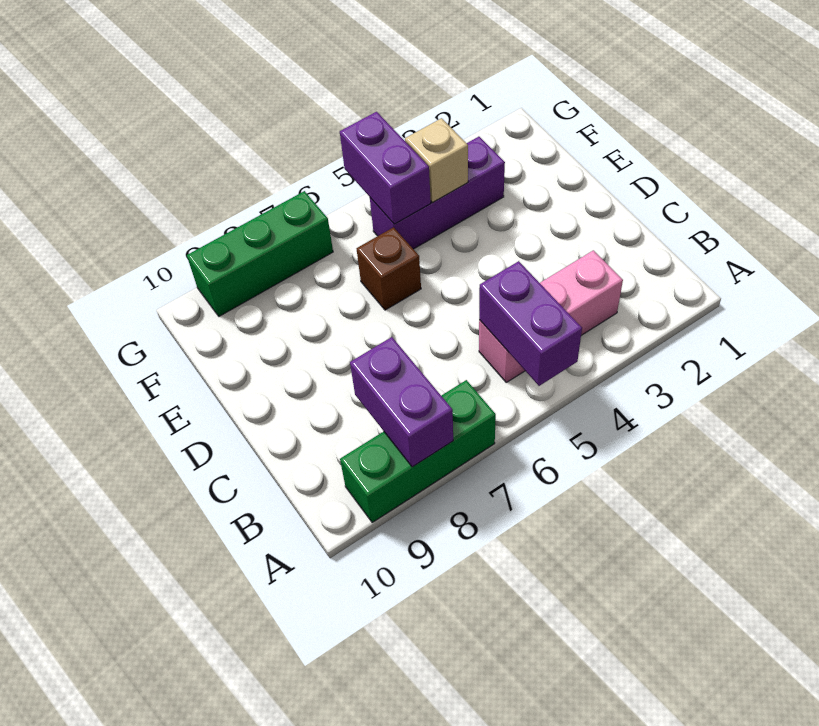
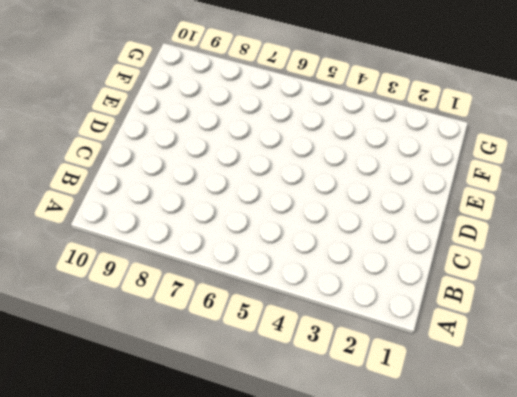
none -> green 1x3 brick [340,380,496,523]
none -> pink 1x3 brick [479,250,623,382]

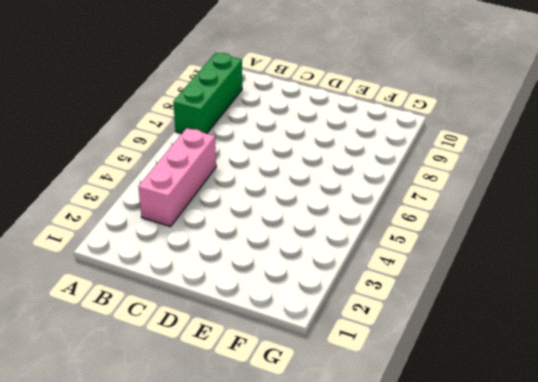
none -> brown 1x1 brick [357,227,421,310]
none -> purple 1x3 brick [370,137,505,249]

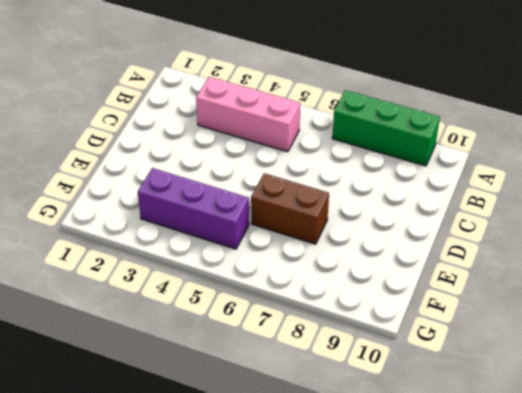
brown 1x2 brick [251,173,329,244] -> brown 1x1 brick [357,227,421,310]
none -> green 1x3 brick [187,191,333,316]
none -> purple 1x2 brick [479,261,582,386]

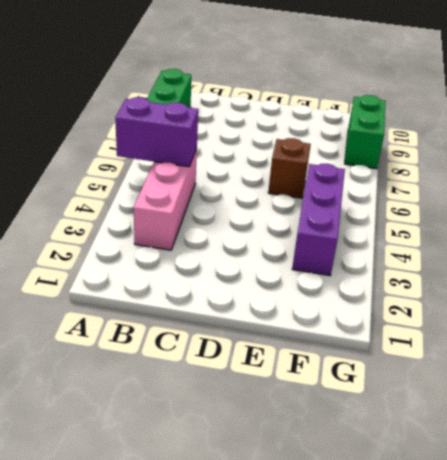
green 1x2 brick [345,95,385,169] -> green 1x3 brick [187,191,333,316]
none -> purple 1x2 brick [350,337,453,467]
none -> tan 1x1 brick [405,118,468,202]

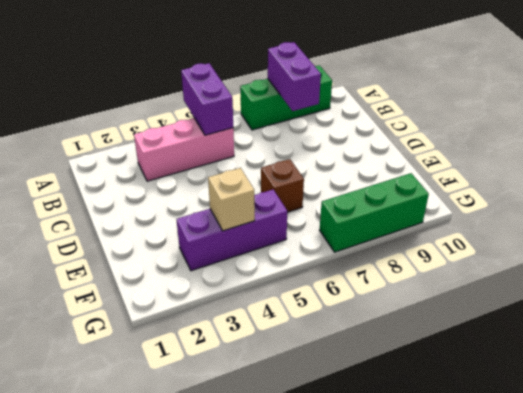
none -> purple 1x2 brick [340,112,431,224]

